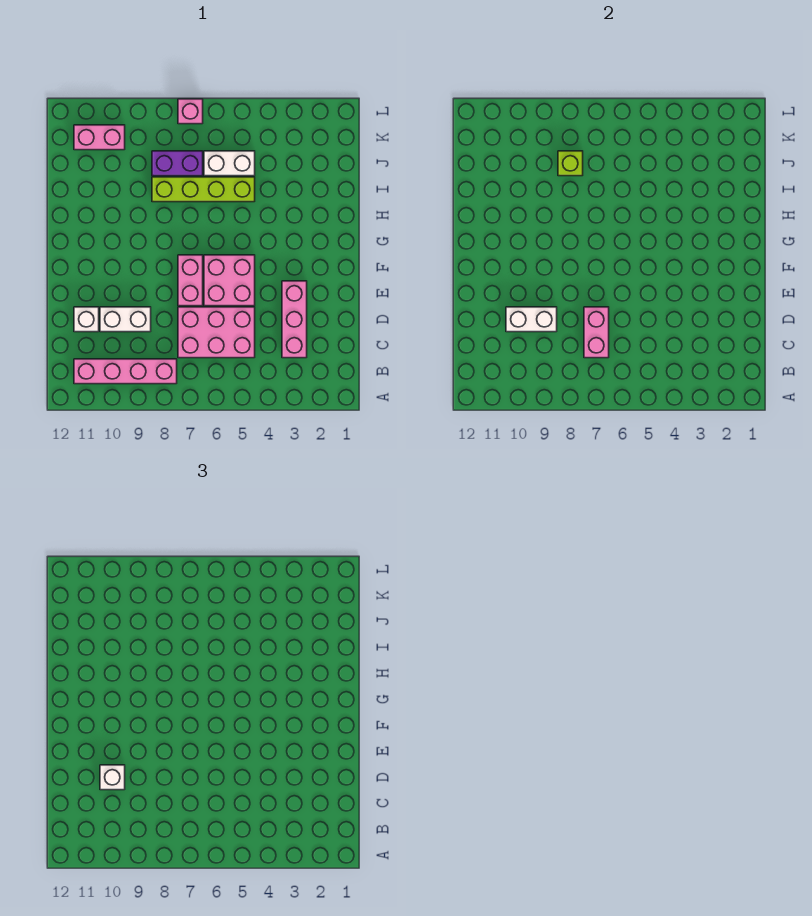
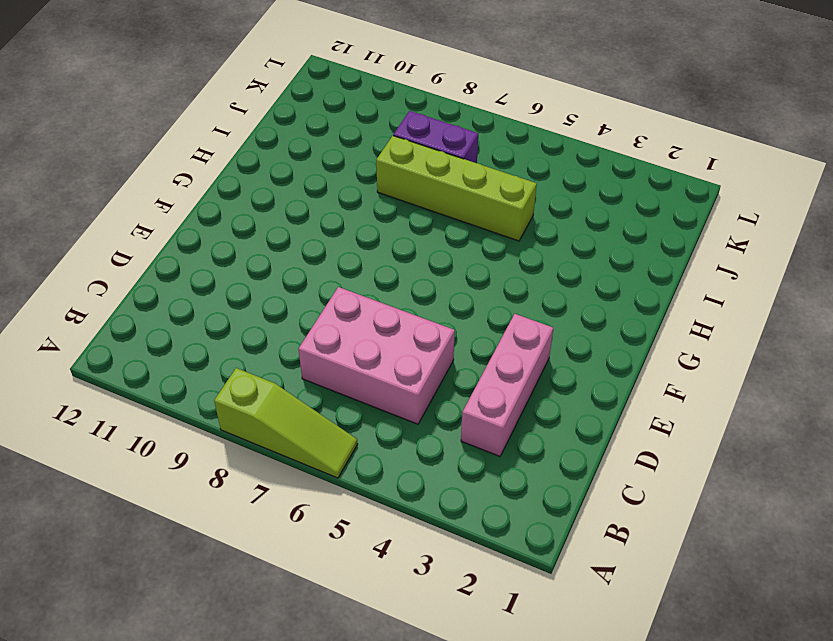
lime 1x3 slope [214,368,358,478] -> none
none -> pink 1x4 brick [74,359,177,384]
none -> white 1x2 brick [100,307,151,332]
none -> white 1x1 brick [74,307,99,332]

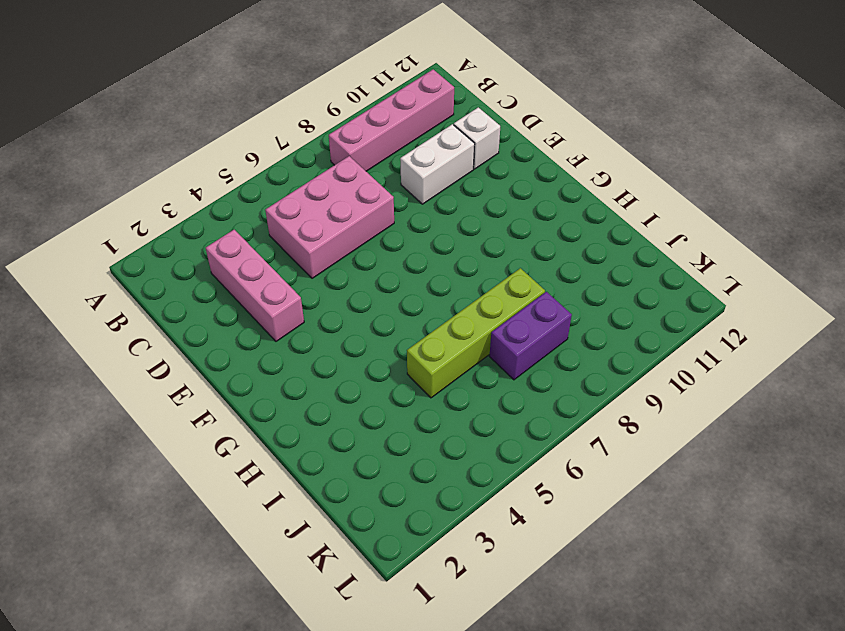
none -> pink 2x2 brick [204,255,255,306]
none -> pink 1x2 brick [178,255,203,306]
none -> white 1x2 brick [204,151,255,176]

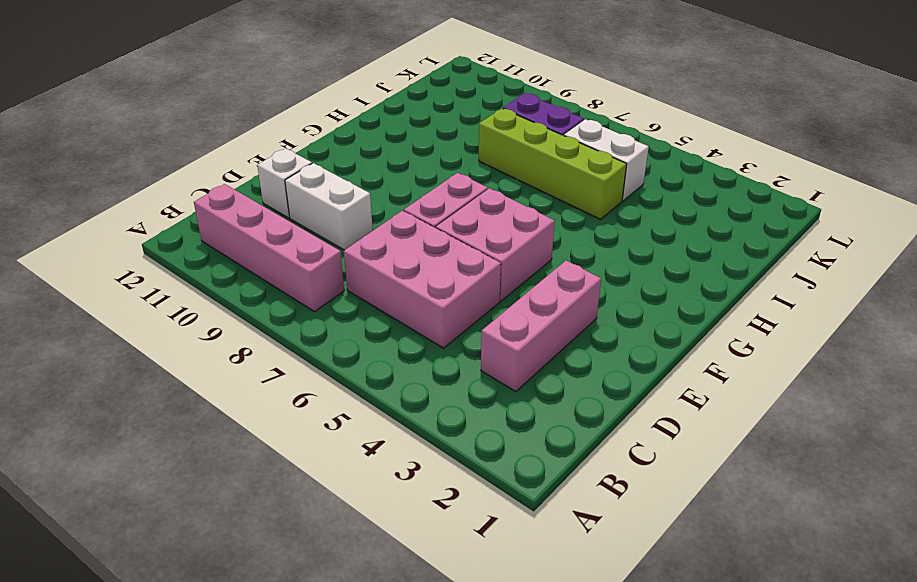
none -> pink 1x2 brick [74,125,125,150]
none -> pink 1x1 brick [178,99,203,124]
none -> pink 1x2 brick [584,307,609,358]

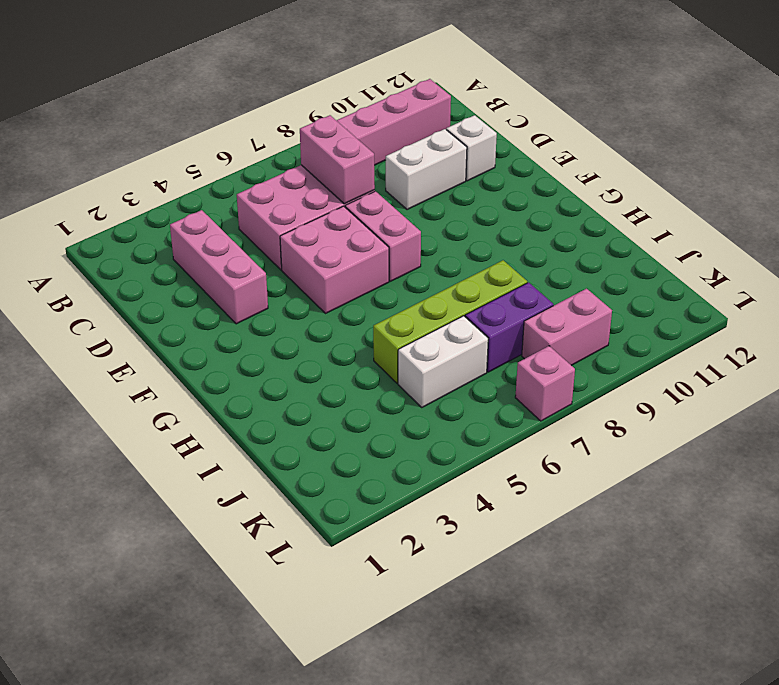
pink 1x2 brick [522,289,612,365] -> pink 1x2 brick moved to [74,125,125,150]
none -> white 1x2 brick [506,307,557,332]
none -> lime 1x1 brick [558,151,583,176]
none -> white 1x1 brick [100,765,125,790]

